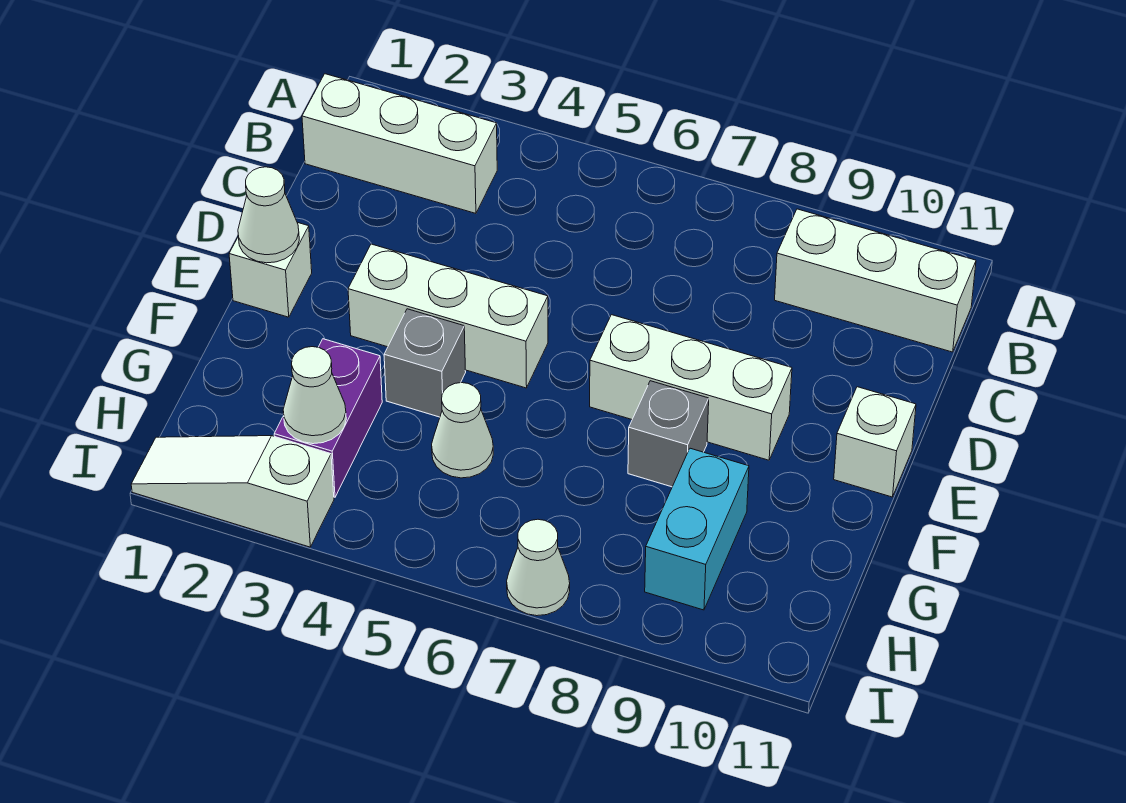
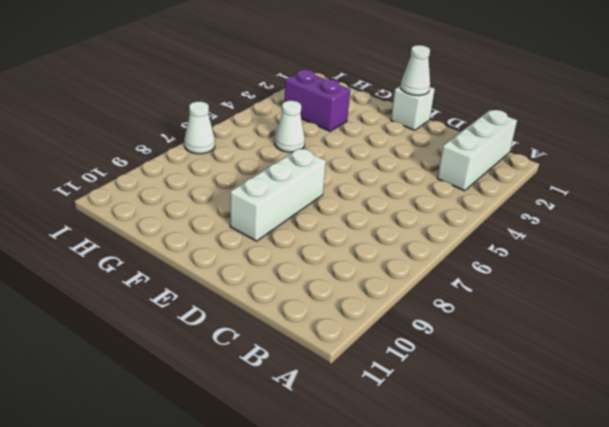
none -> white 1x3 brick [775,209,976,352]
none -> white 1x3 brick [348,244,548,388]
none -> white 1x1 brick [834,387,916,497]

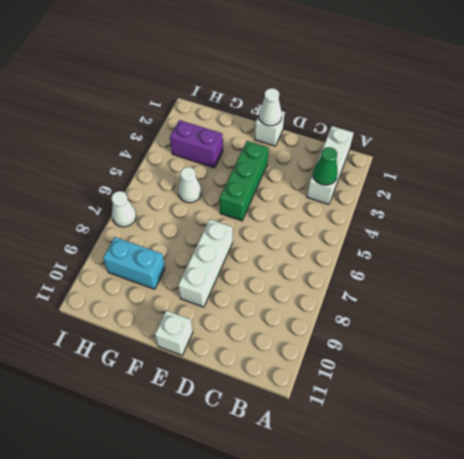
green 1x1 cone [313,147,338,185] -> none
green 1x3 brick [220,141,269,221] -> white 1x3 brick [348,244,548,388]
none -> white 1x3 brick [775,209,976,352]
none -> grey 1x1 brick [384,309,466,417]
none -> grey 1x1 brick [628,381,709,487]

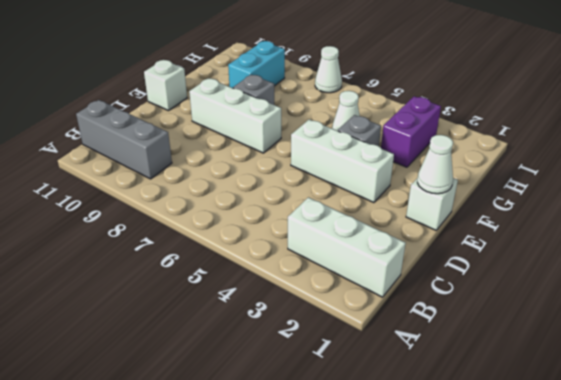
grey 1x3 brick [76,100,172,179] -> white 1x3 brick [775,209,976,352]
none -> white 1x3 slope [131,436,334,547]
none -> white 1x1 cone [283,347,346,444]

